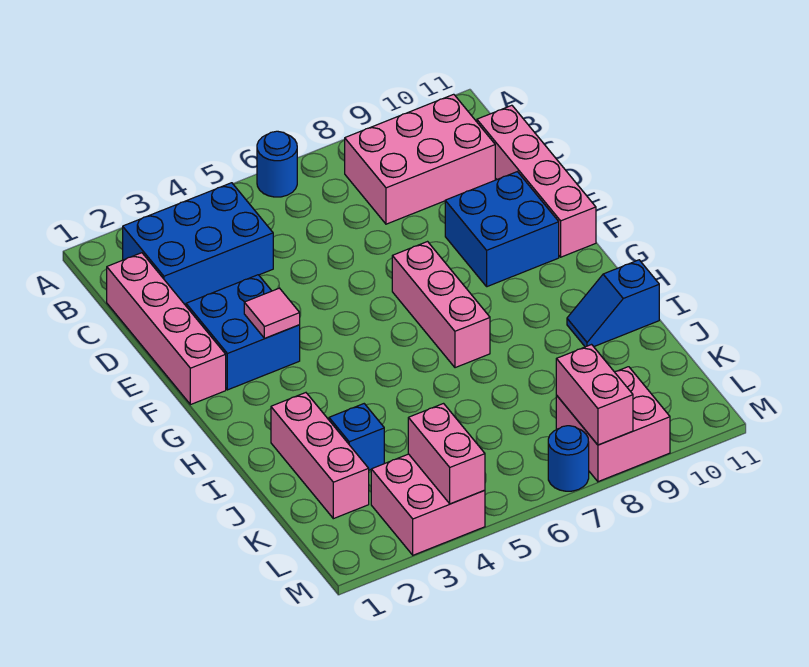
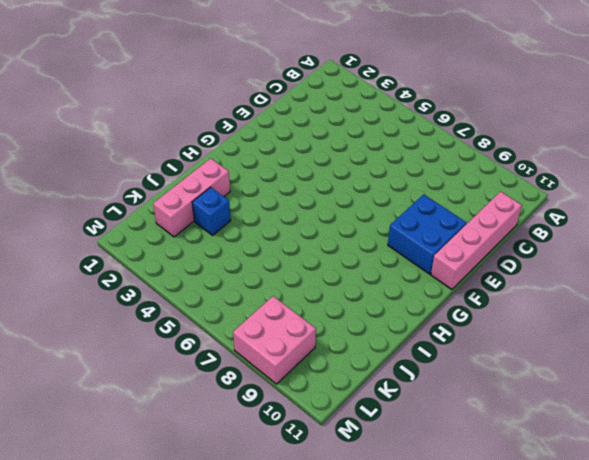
none -> blue 1x1 round brick [257,131,297,197]
none -> blue 2x3 brick [123,183,273,304]
none -> pink 2x3 brick [345,94,495,224]

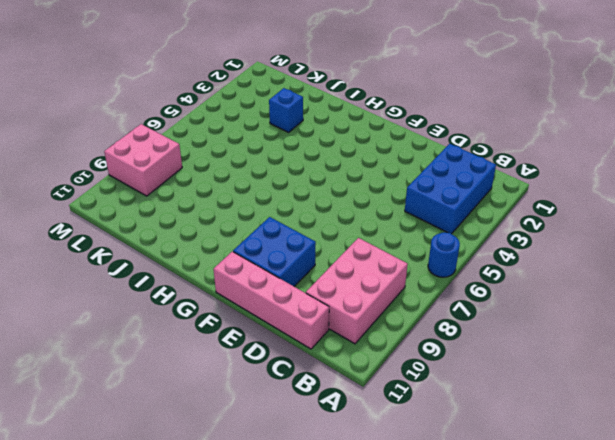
none -> pink 1x4 brick [107,253,226,405]
none -> blue 2x2 brick [186,275,300,390]
none -> pink 1x3 brick [392,242,490,368]

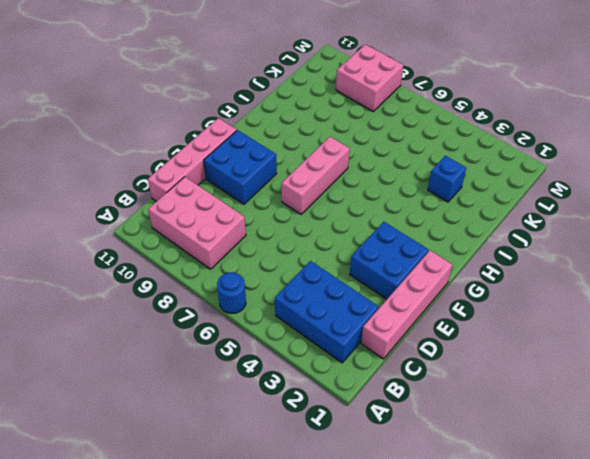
none -> pink 1x3 brick [271,393,369,519]
none -> blue 1x2 slope [567,260,659,347]
none -> pink 2x2 brick [371,454,485,555]

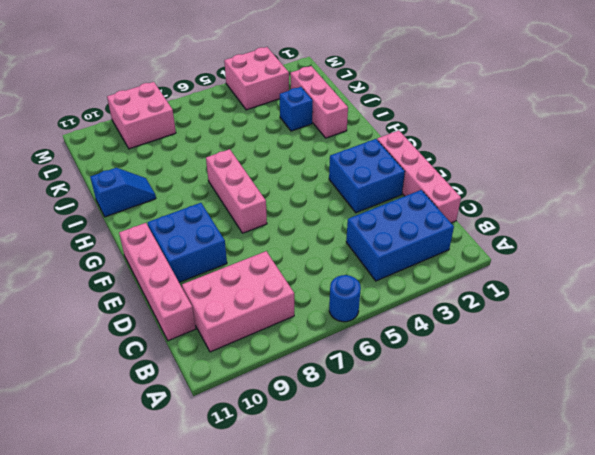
none -> blue 1x1 round brick [548,426,589,491]
none -> pink 1x1 tile [244,288,300,338]
none -> pink 1x2 brick [408,404,485,504]

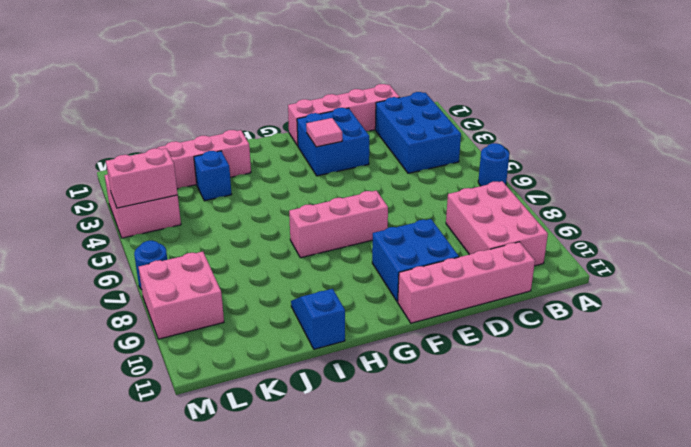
none -> pink 1x2 brick [556,345,633,445]

